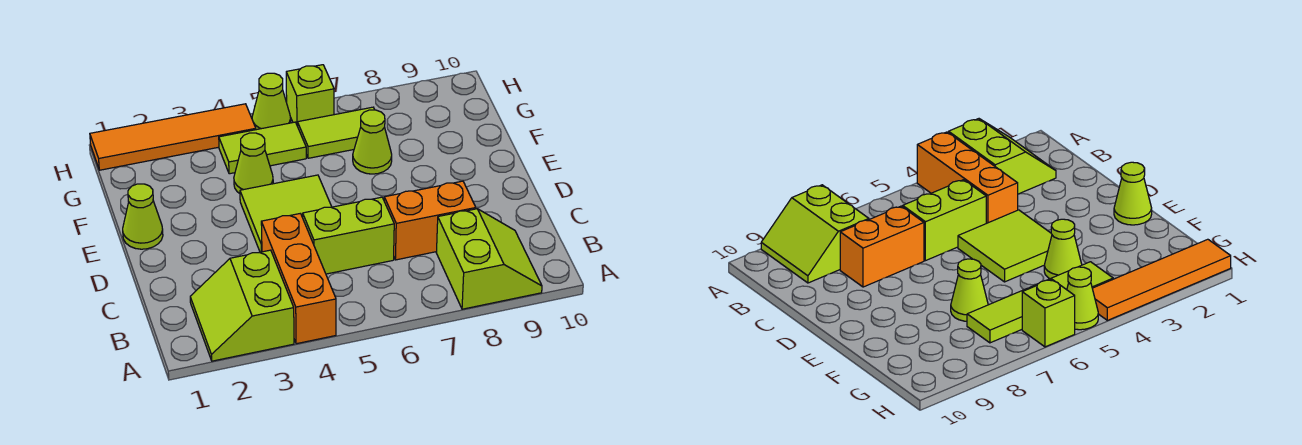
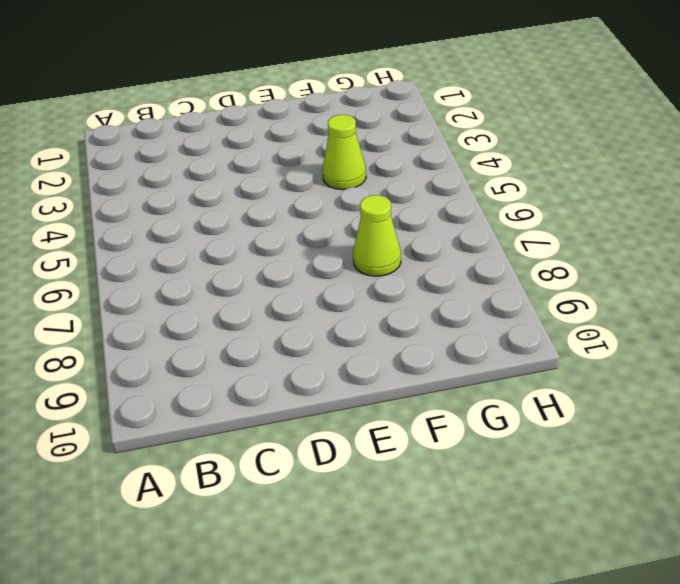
none -> lime 2x2 slope [190,250,294,361]
none -> orange 1x3 brick [261,213,336,344]
none -> lime 2x2 slope [436,209,542,309]

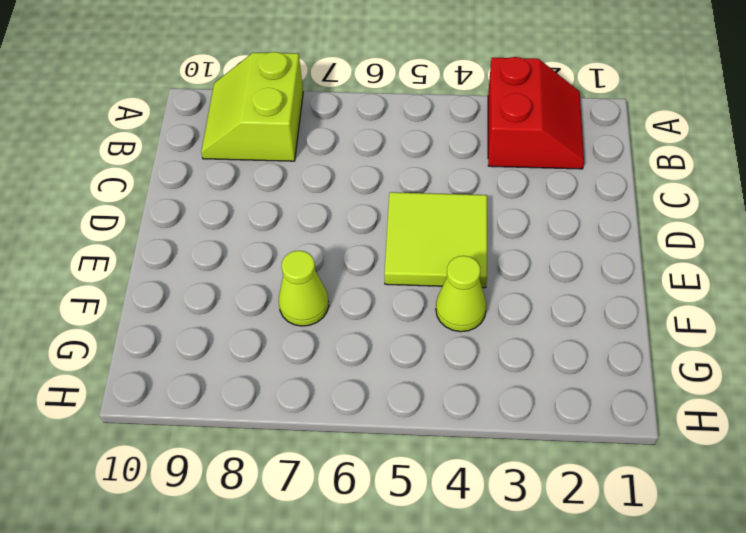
red 2x2 slope [488,57,584,169] -> lime 2x2 slope [190,250,294,361]
none -> orange 1x3 brick [261,213,336,344]
none -> lime 1x2 brick [303,197,394,274]
none -> orange 1x2 brick [384,181,476,260]

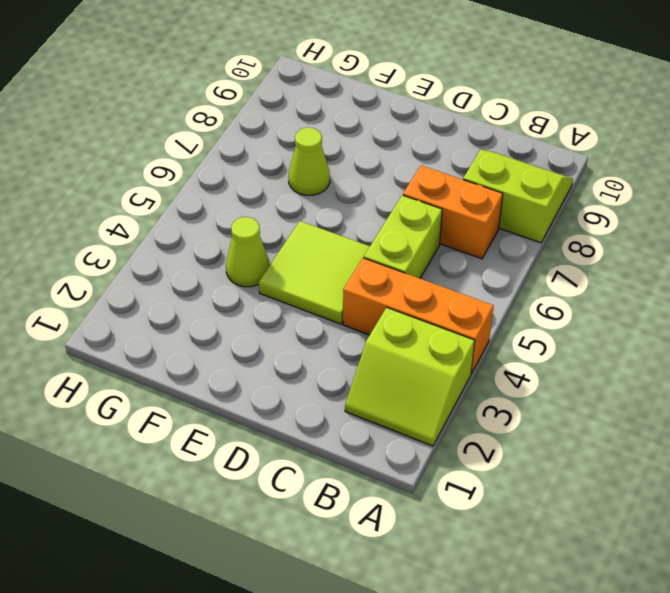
orange 1x2 brick [403,165,503,259] -> orange 1x2 brick turned to [384,181,476,260]
none -> lime 1x1 cone [123,184,163,249]
none -> lime 1x2 tile [219,122,306,174]
none -> lime 1x2 tile [297,107,375,158]

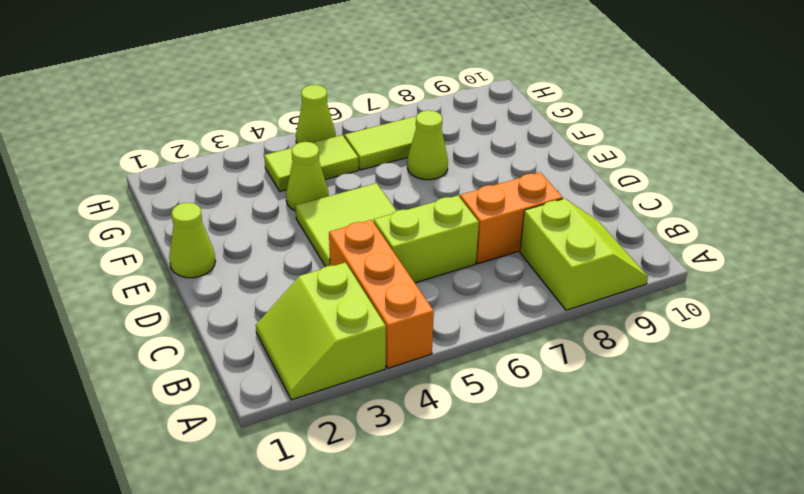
none -> orange 1x4 tile [90,104,256,170]
none -> lime 1x1 brick [286,65,334,126]

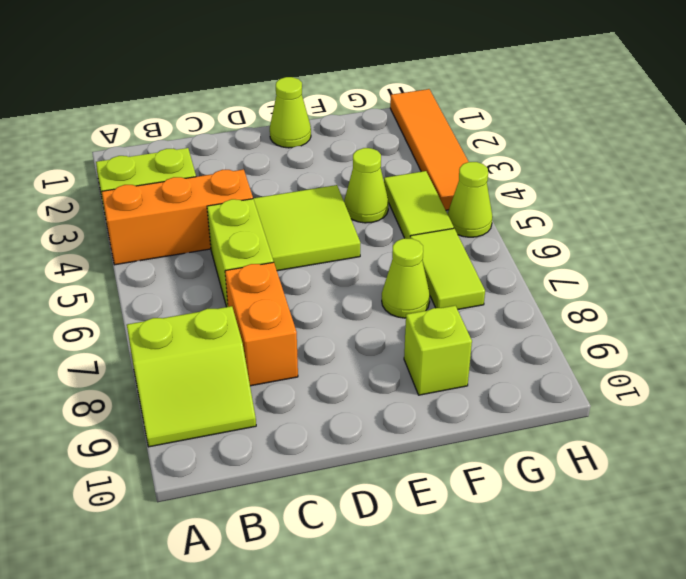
lime 1x1 brick [404,306,472,395] -> lime 1x1 brick moved to [286,65,334,126]

